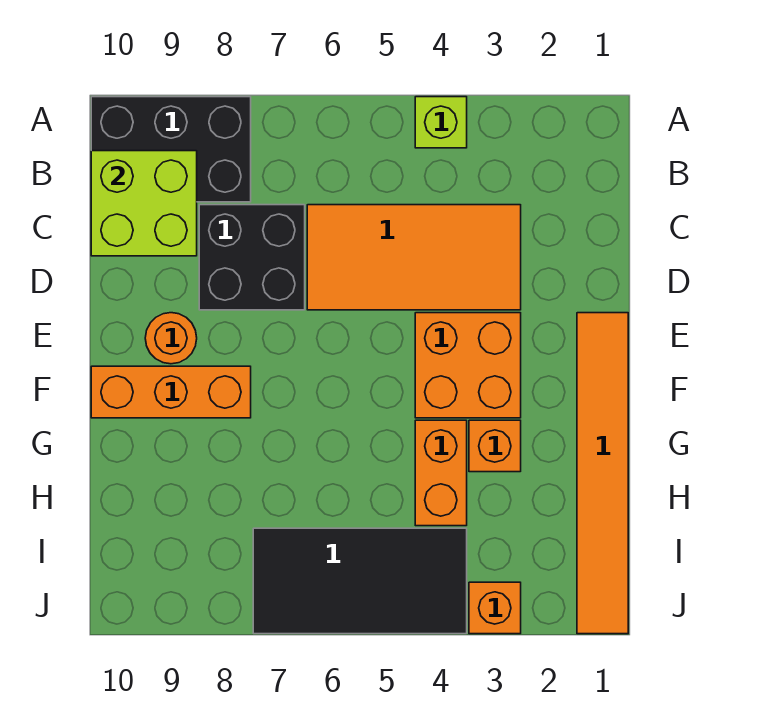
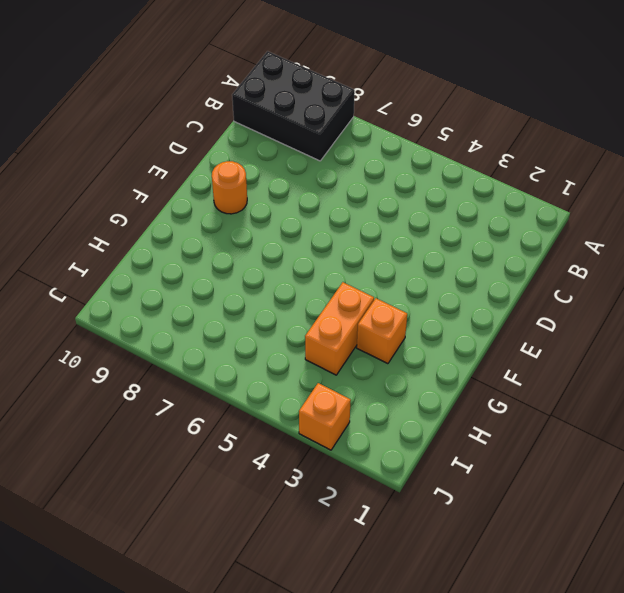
none -> lime 1x1 brick [415,97,467,148]
none -> orange 2x4 tile [307,205,521,310]
none -> black 2x2 brick [199,205,305,310]

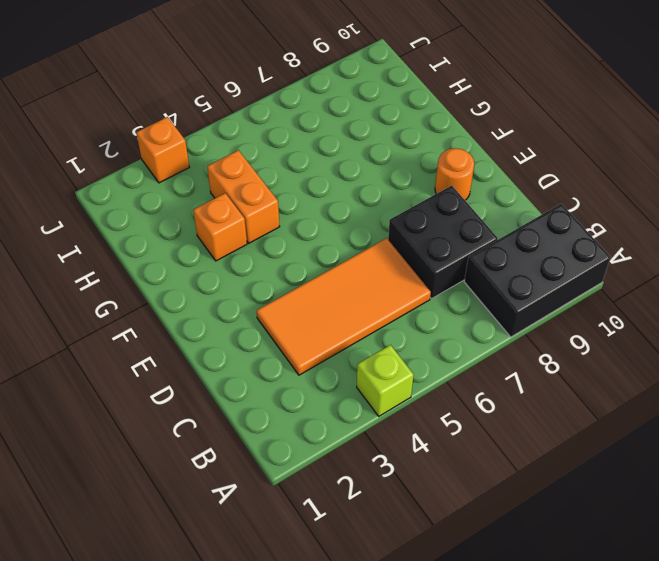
none -> orange 1x6 tile [577,313,628,634]
none -> orange 2x2 brick [415,313,521,418]
none -> orange 1x3 brick [91,366,251,418]

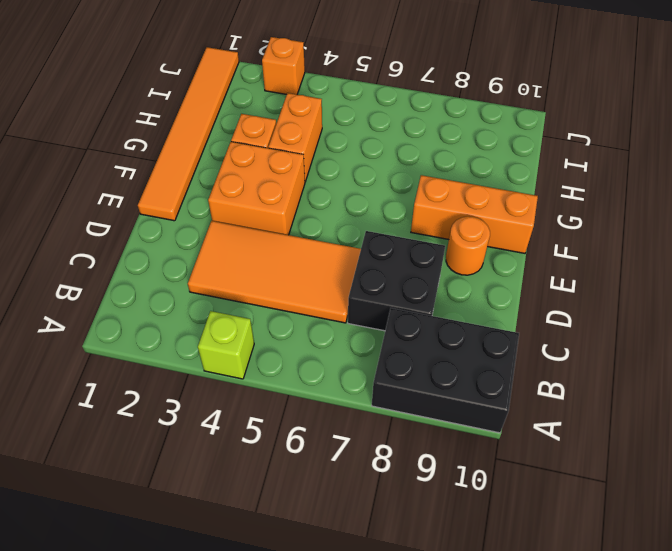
none -> black 2x4 tile [253,528,467,634]
none -> lime 2x2 brick [91,151,197,256]

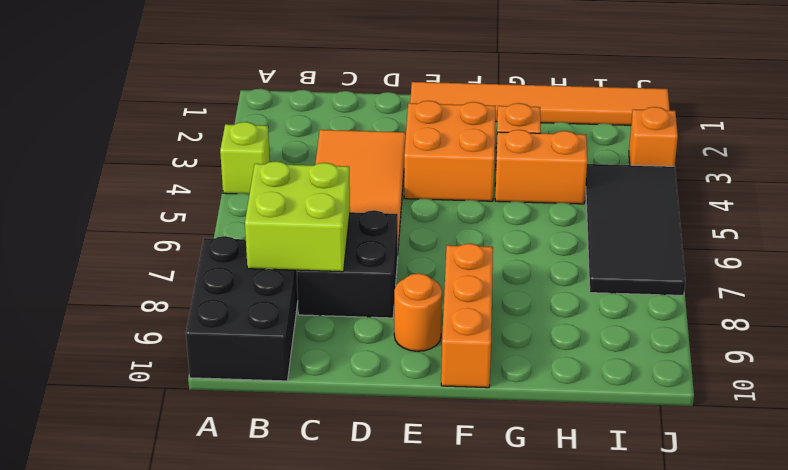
lime 2x2 brick [245,161,350,272] -> lime 2x2 brick moved to [91,151,197,256]

